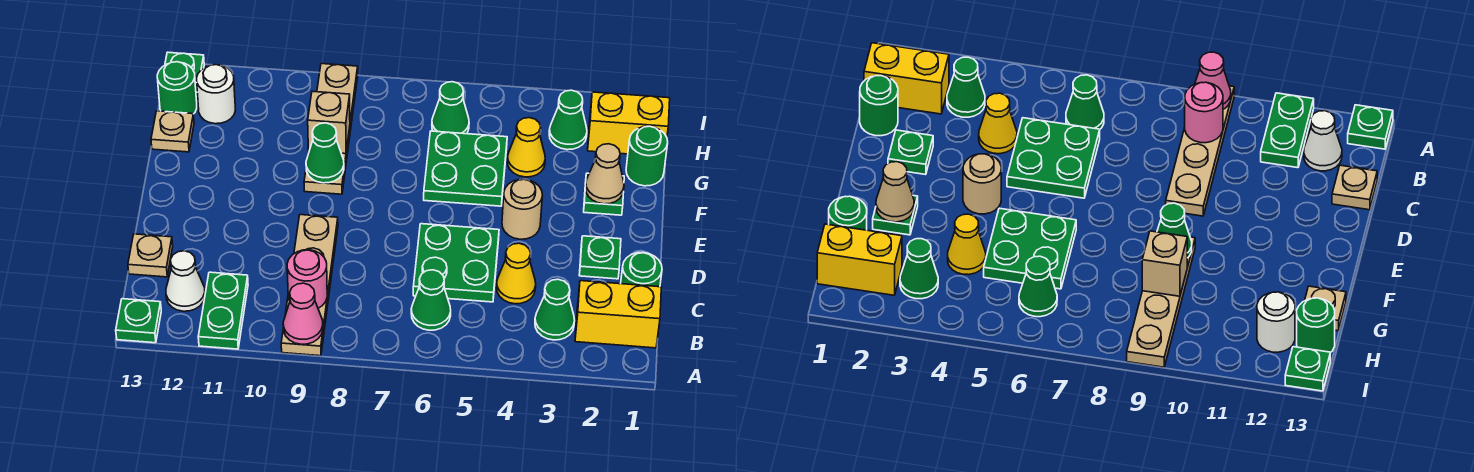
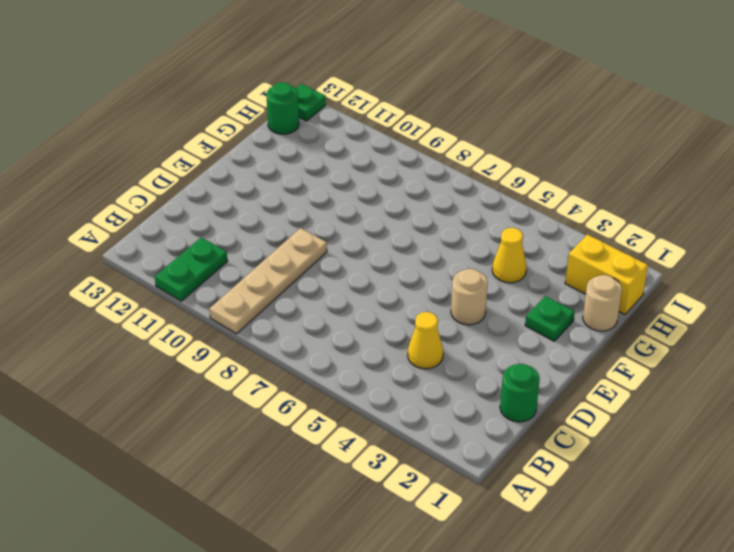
tan 1x1 round brick [583,275,622,331] -> green 1x1 round brick [626,126,668,186]
none -> green 1x1 plate [116,299,161,343]
none -> yellow 1x2 brick [575,281,661,348]
none -> green 1x1 cone [535,279,575,340]
none -> green 1x1 cone [411,270,451,330]

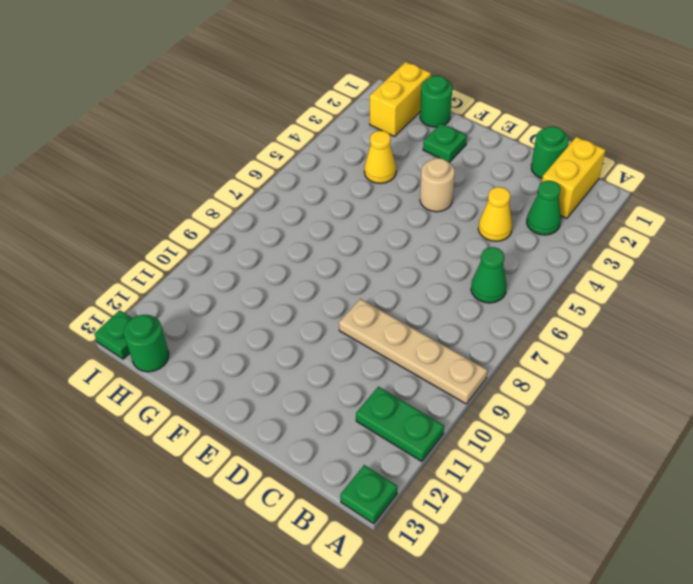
none -> white 1x1 cone [166,251,205,311]
none -> green 2x2 plate [413,224,499,302]
none -> tan 1x1 plate [128,234,173,277]
none -> green 1x1 plate [579,236,621,279]

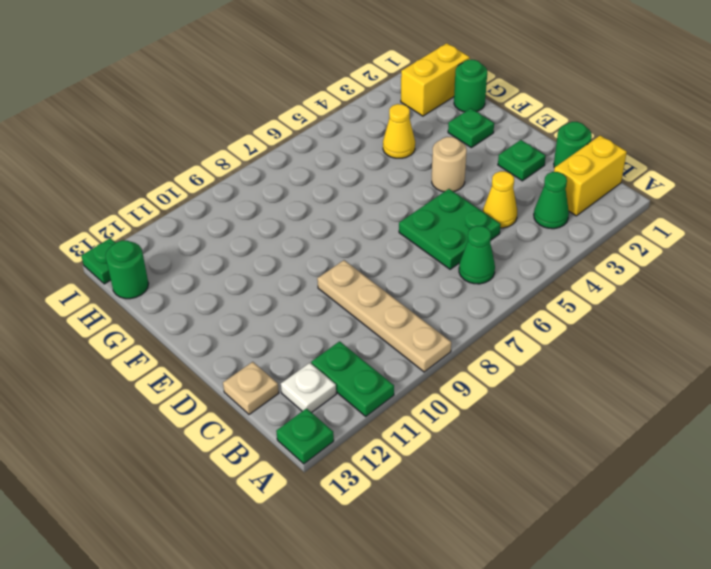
white 1x1 plate [281,363,336,413] -> white 1x1 cone [166,251,205,311]
none -> green 2x2 plate [424,131,507,206]
none -> tan 1x4 plate [304,64,358,194]
none -> tan 1x1 plate [151,111,194,152]
none -> green 1x1 cone [549,90,587,150]

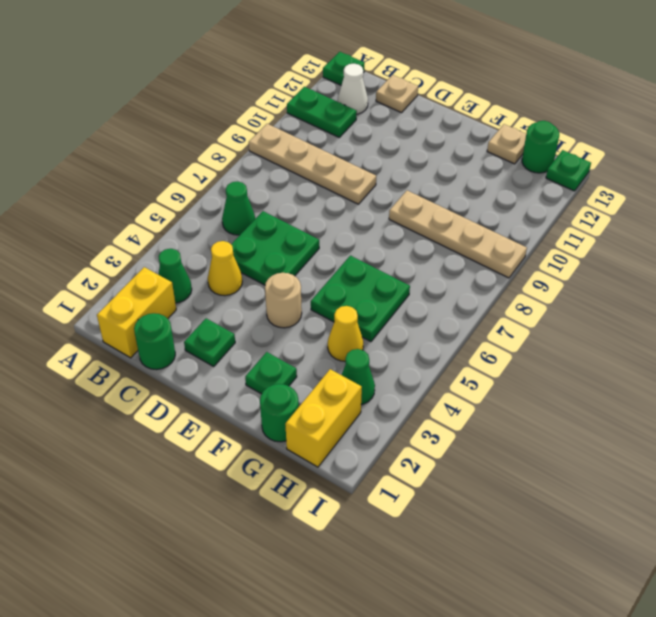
none -> green 1x1 cone [432,82,469,134]
none -> white 1x1 round brick [197,65,236,124]
none -> pink 1x1 cone [283,283,323,344]
none -> pink 1x1 round brick [287,250,327,308]

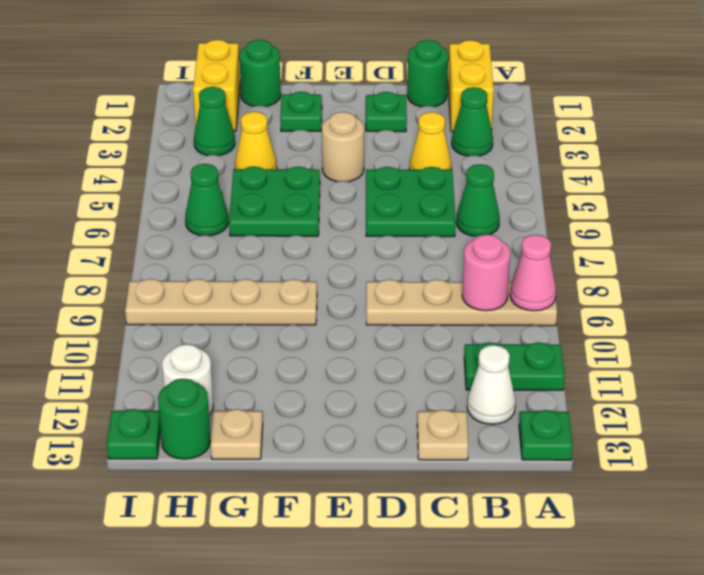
none -> tan 1x1 cone [585,144,624,204]
none -> green 1x1 cone [306,123,344,183]
none -> tan 1x1 brick [308,91,350,154]

